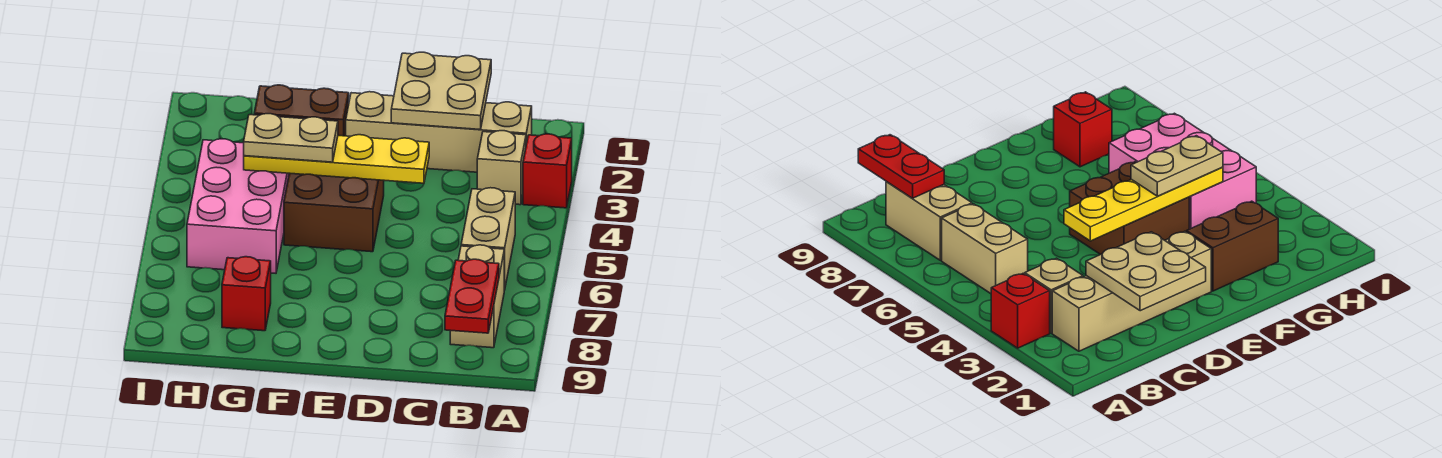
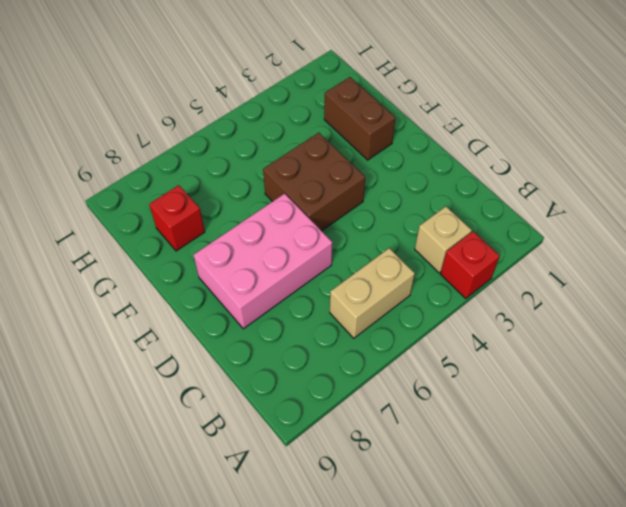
pink 2x3 brick [194,194,332,329] -> pink 2x3 brick moved to [187,139,289,273]
none -> tan 1x4 brick [346,92,532,172]
none -> tan 1x2 brick [450,245,504,348]
none -> red 1x2 plate [445,259,499,333]

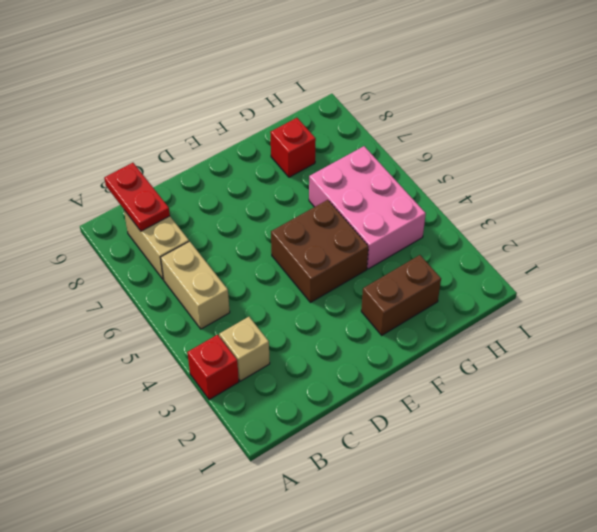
none -> tan 1x4 brick [346,92,532,172]
none -> tan 2x2 plate [391,52,491,129]
none -> yellow 1x4 plate [244,135,429,183]

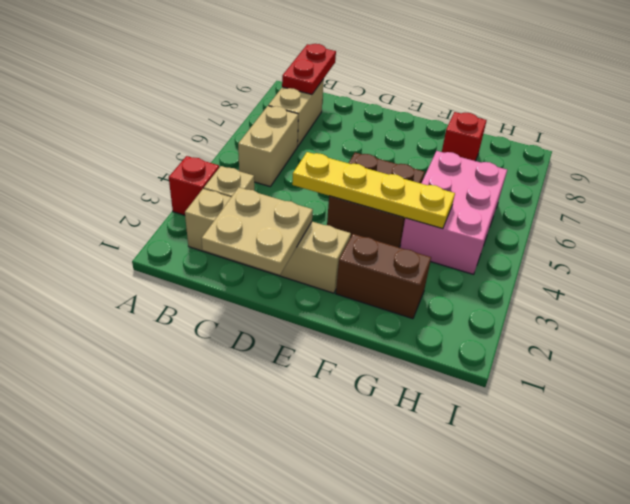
none -> tan 1x2 plate [244,114,338,162]

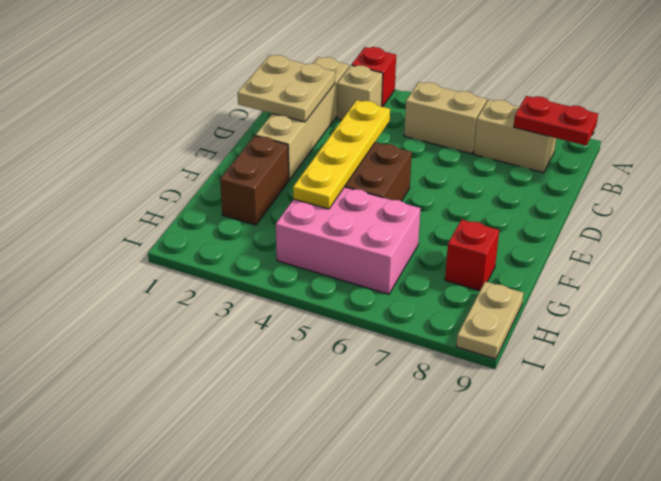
tan 1x2 plate [456,281,523,359] -> tan 1x2 plate moved to [244,114,338,162]

